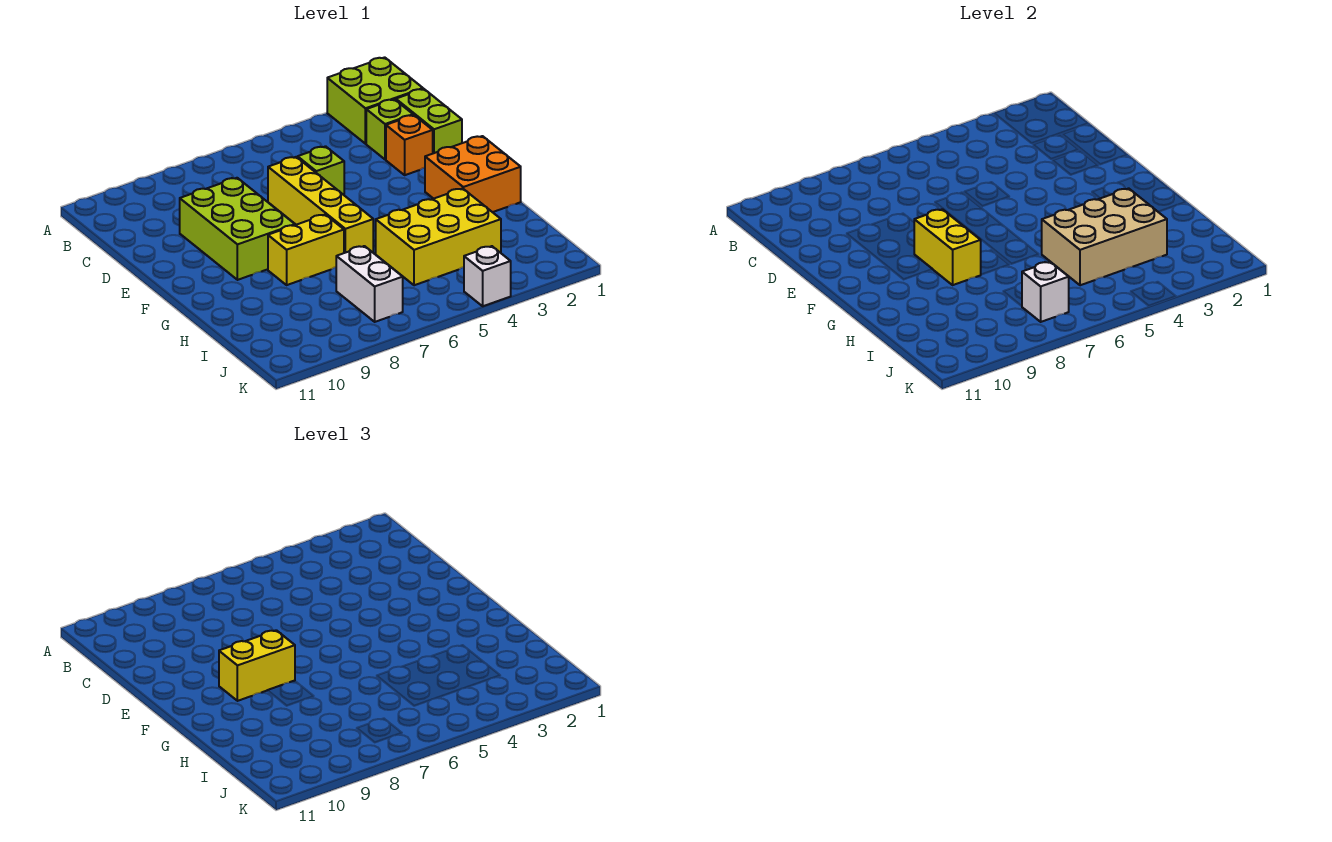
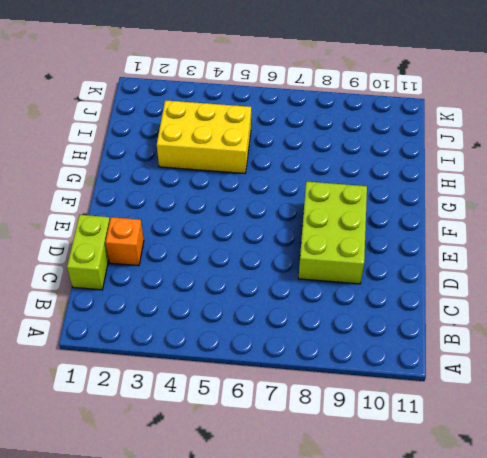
none -> lime 2x2 brick [327,57,423,144]
none -> lime 1x1 brick [366,99,413,160]
none -> lime 1x1 brick [298,146,344,195]

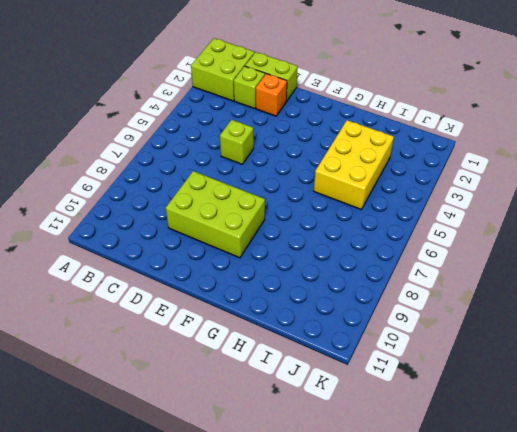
none -> yellow 1x4 brick [268,157,373,253]
none -> orange 2x2 brick [425,136,521,212]
none -> yellow 1x2 brick [268,215,344,285]

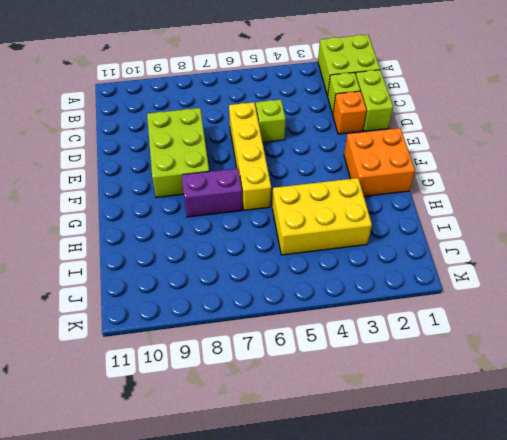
purple 1x2 brick [182,168,242,217] -> yellow 1x2 brick [268,215,344,285]
none -> white 1x2 brick [336,246,403,322]
none -> white 1x1 brick [464,246,511,306]
none -> yellow 1x2 brick [914,209,981,285]

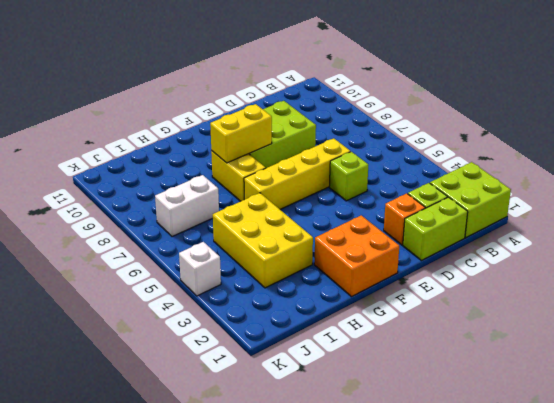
none -> tan 2x3 brick [1042,188,1167,285]
none -> white 1x1 brick [1022,262,1069,322]
none -> yellow 1x2 brick [219,630,295,701]

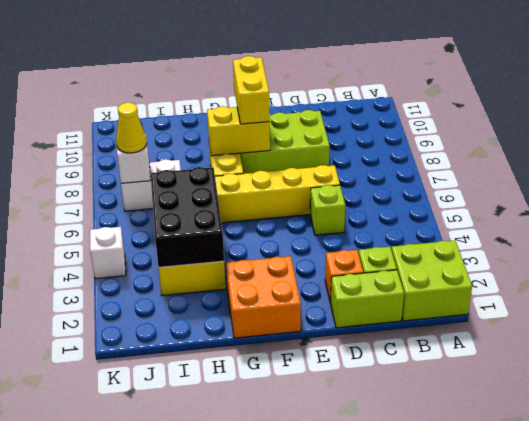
black 2x3 brick [151,167,224,267] -> tan 2x3 brick [1042,188,1167,285]
yellow 1x1 cone [116,102,147,153] -> none

